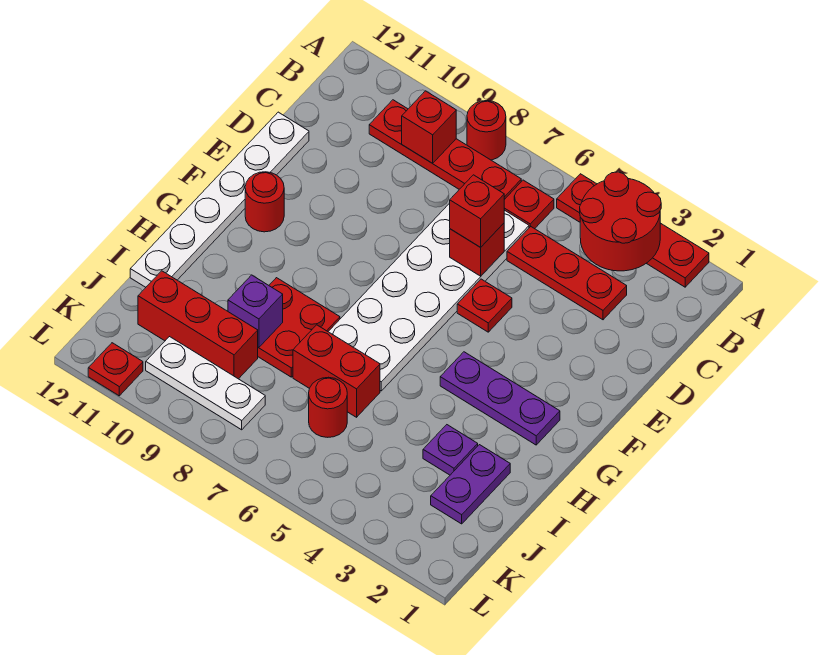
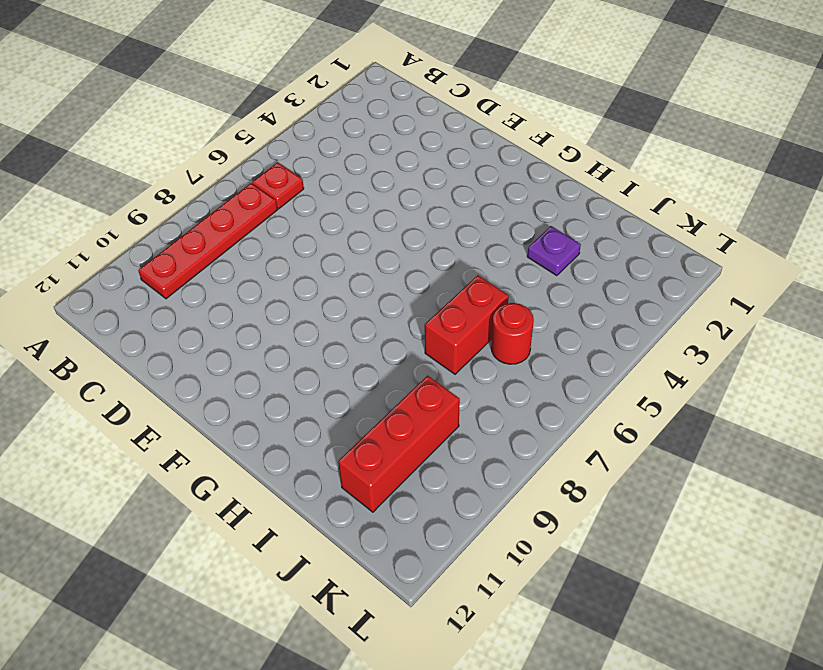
none -> red 1x4 plate [557,174,709,287]
none -> red 1x1 round brick [467,101,506,160]
none -> red 1x3 plate [507,227,627,320]

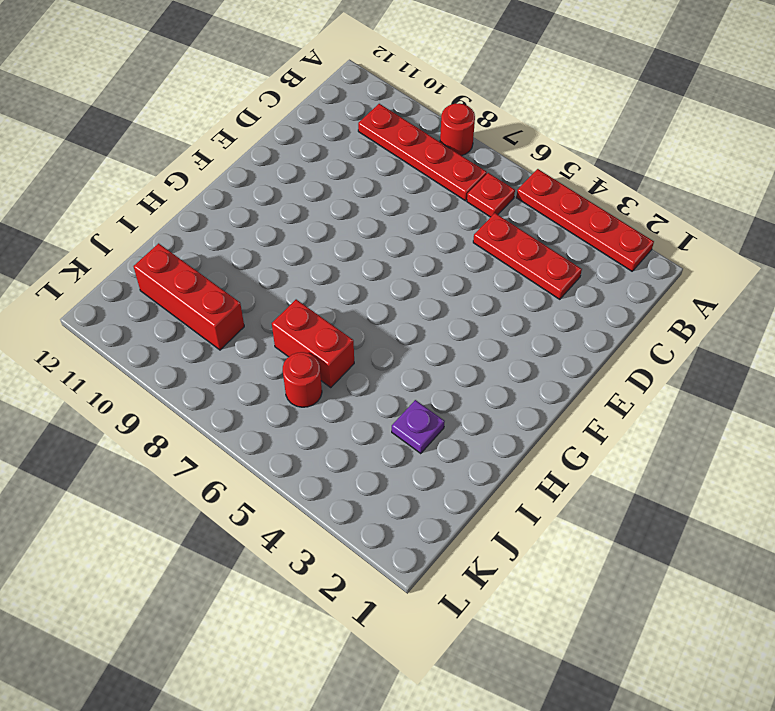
none -> white 2x6 plate [328,203,529,391]
none -> white 1x6 plate [130,112,309,287]
none -> red 1x1 plate [457,279,512,332]

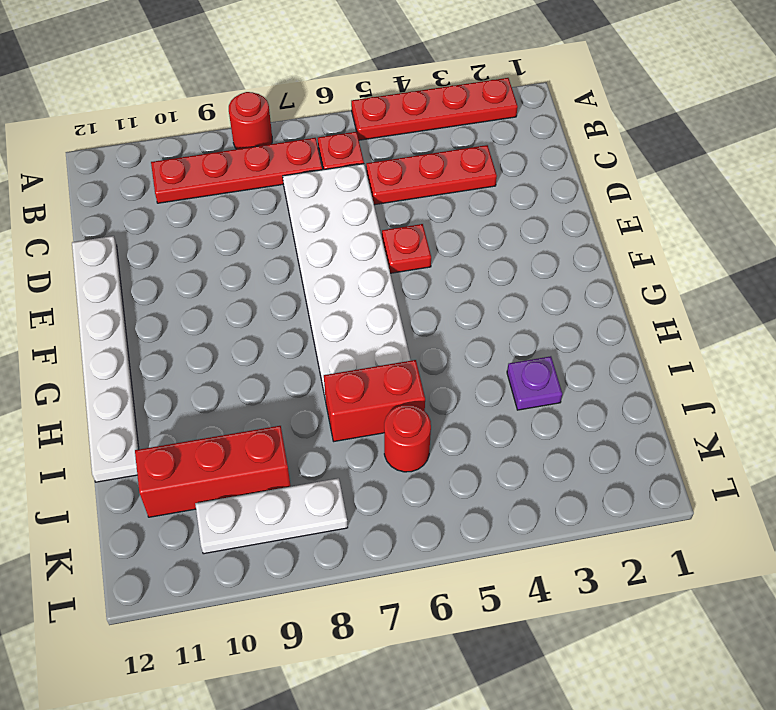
none -> red 1x1 round brick [245,172,284,232]
none -> purple 1x3 plate [440,352,560,445]
none -> red 2x2 plate [258,278,340,377]

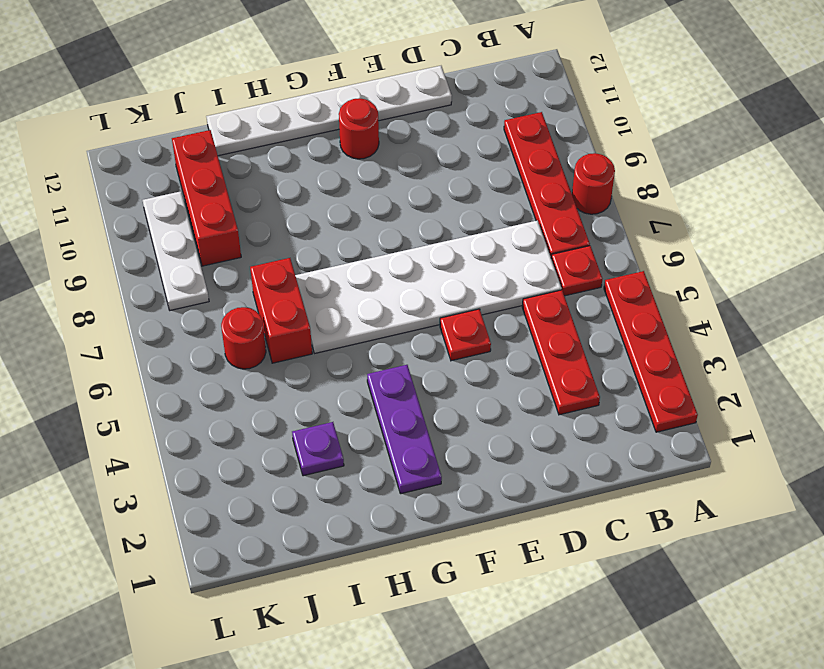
none -> red 2x2 plate [258,278,340,377]
none -> purple 1x2 plate [431,445,510,524]
none -> red 1x1 plate [88,343,143,396]

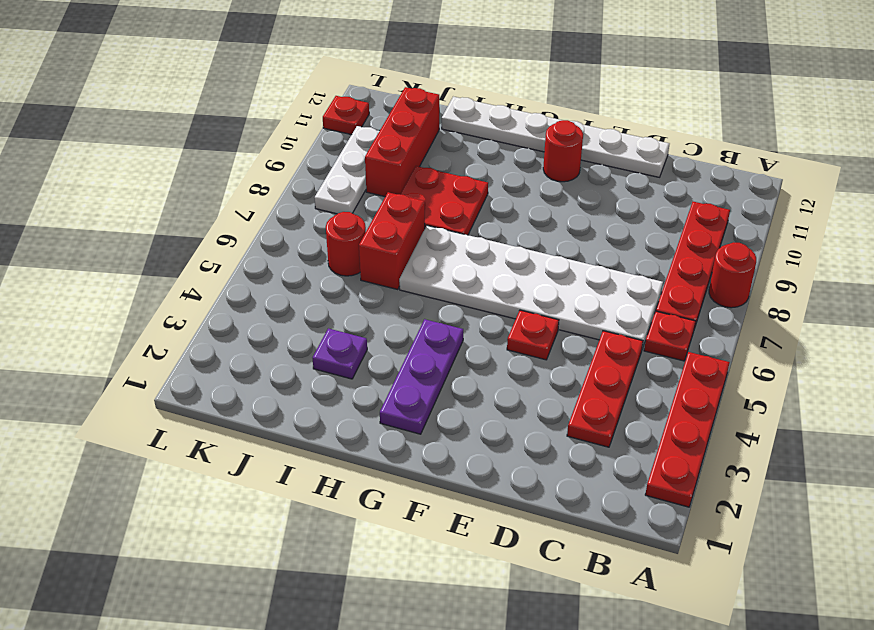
none -> purple 1x2 plate [431,445,510,524]
none -> red 2x2 round brick [580,172,661,271]
none -> red 1x1 brick [402,91,456,163]

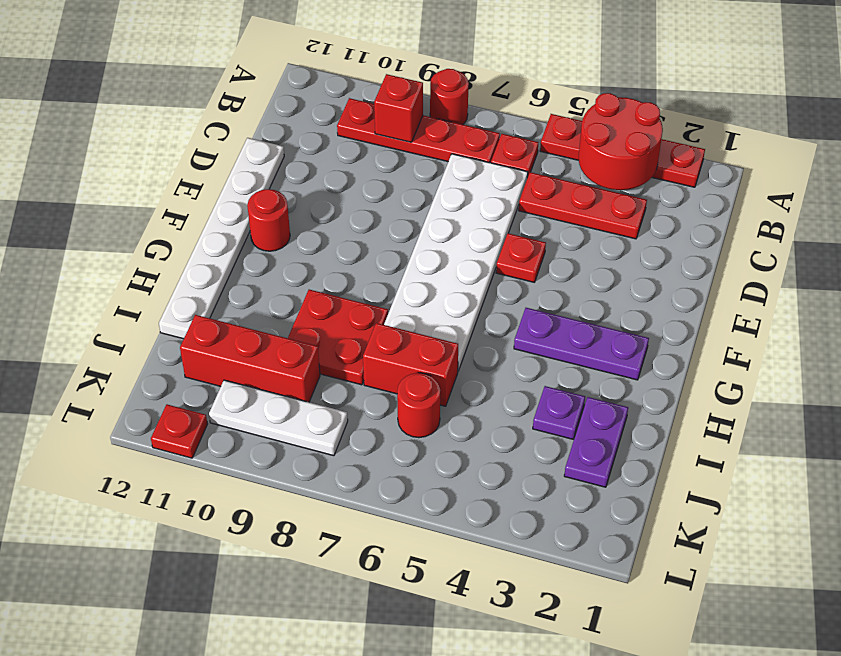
none -> red 1x1 brick [450,223,504,276]
none -> purple 1x1 brick [228,275,283,348]
none -> red 1x1 brick [450,175,504,247]

